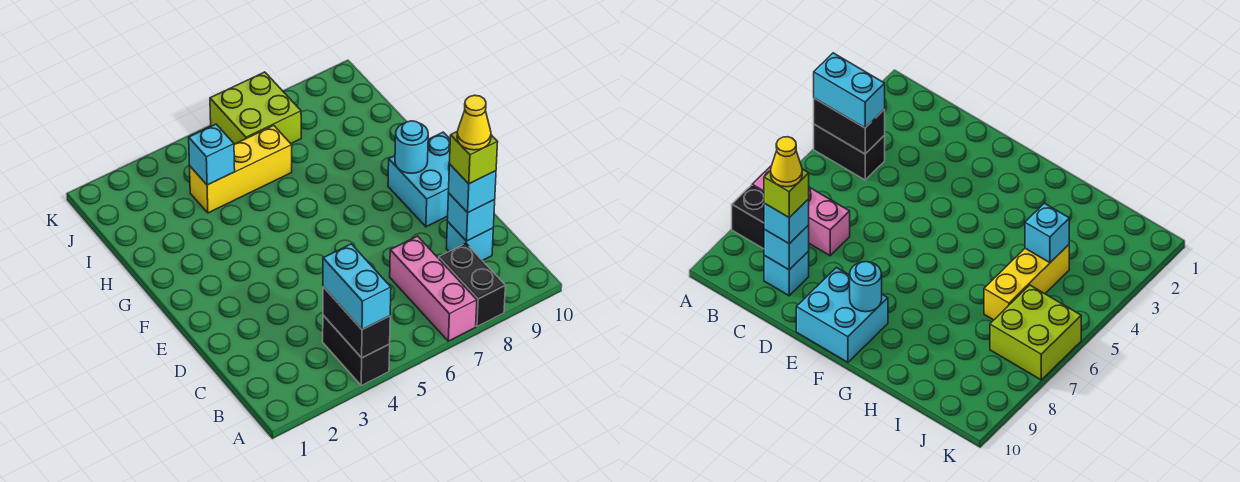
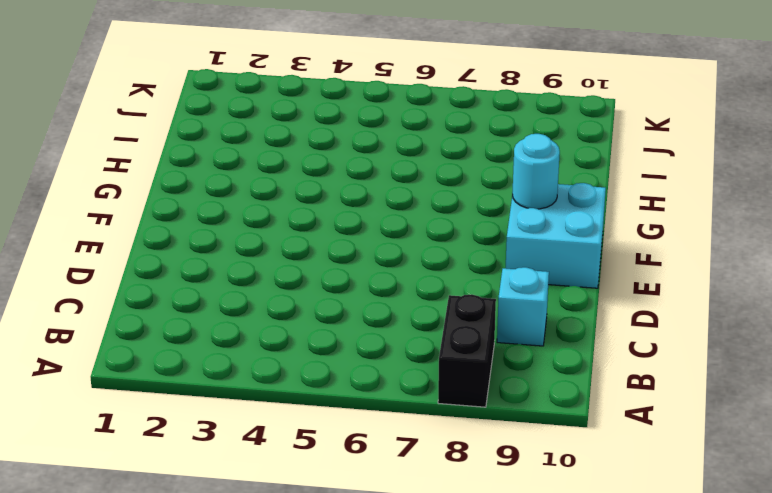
none -> black 1x2 brick [323,315,390,386]
none -> pink 1x3 brick [390,236,477,341]
none -> yellow 1x3 brick [190,126,292,213]

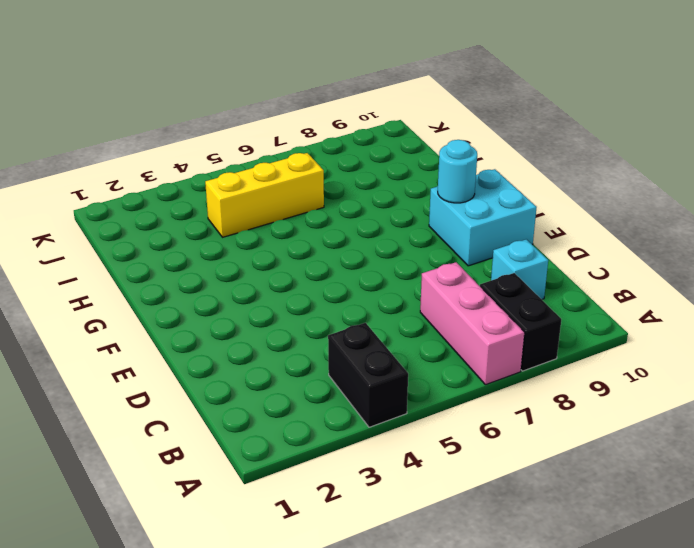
none -> lime 2x2 brick [210,72,301,144]
none -> black 1x2 brick [323,287,390,358]
none -> cyan 1x1 brick [447,193,495,241]

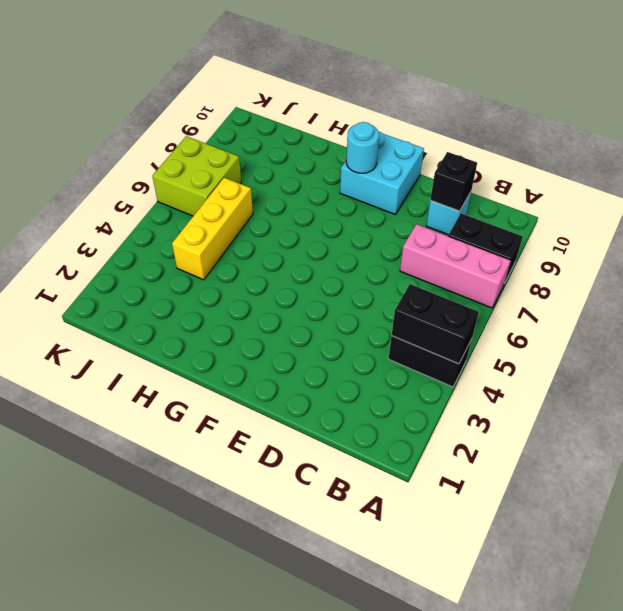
black 1x1 brick [430,152,477,211] -> cyan 1x1 brick [447,193,495,241]
none -> cyan 1x1 brick [189,124,235,185]
none -> cyan 1x2 brick [323,244,391,330]
none -> cyan 1x1 brick [448,164,496,213]

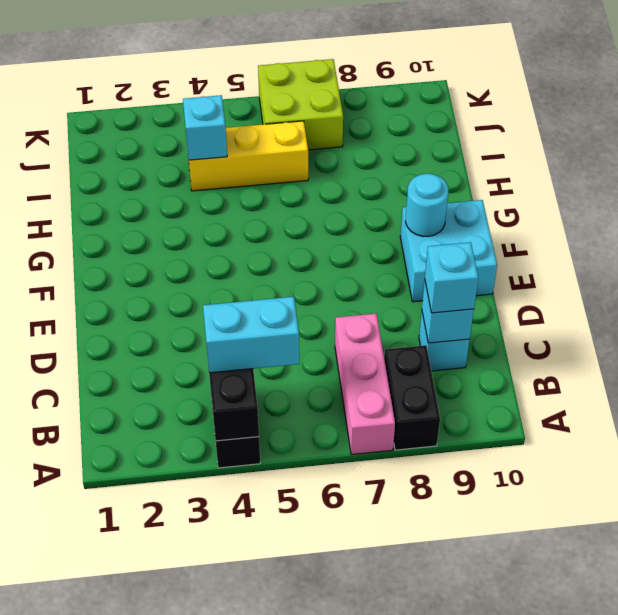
cyan 1x2 brick [203,297,299,373] -> cyan 1x2 brick turned to [323,244,391,330]
none -> lime 1x1 brick [450,132,498,184]
none -> yellow 1x1 cone [457,95,491,150]

